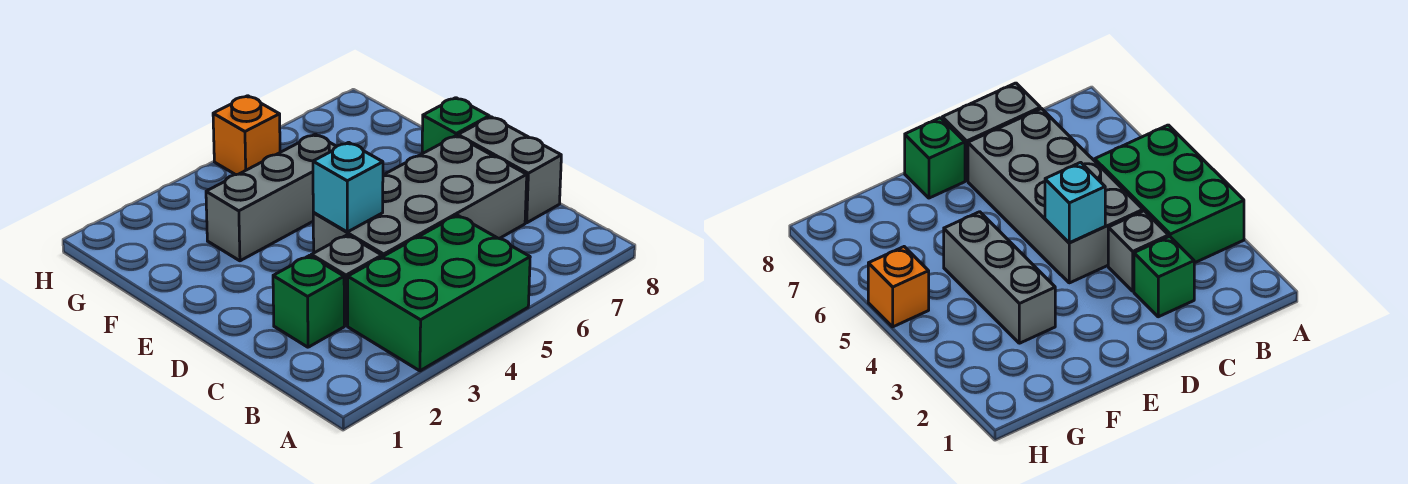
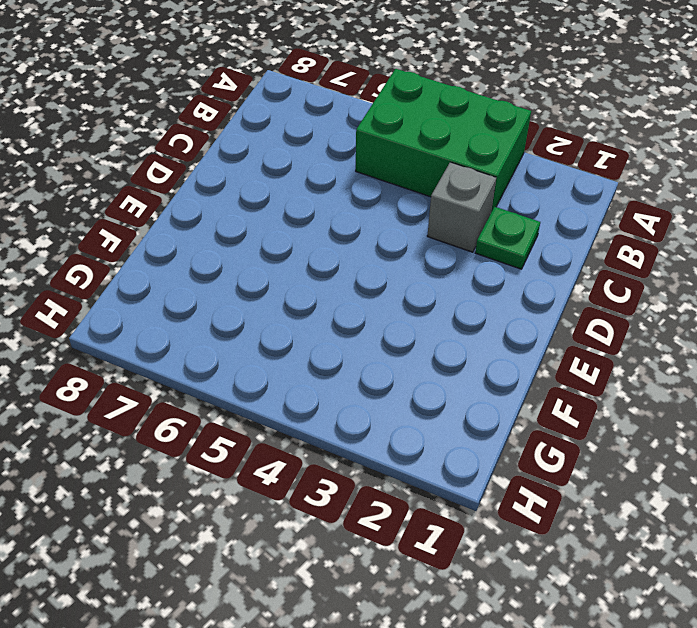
green 1x1 plate [475,207,540,269] -> green 1x1 brick [273,256,344,347]
none -> grey 2x4 brick [313,136,527,257]
none -> grey 1x2 brick [458,117,561,223]

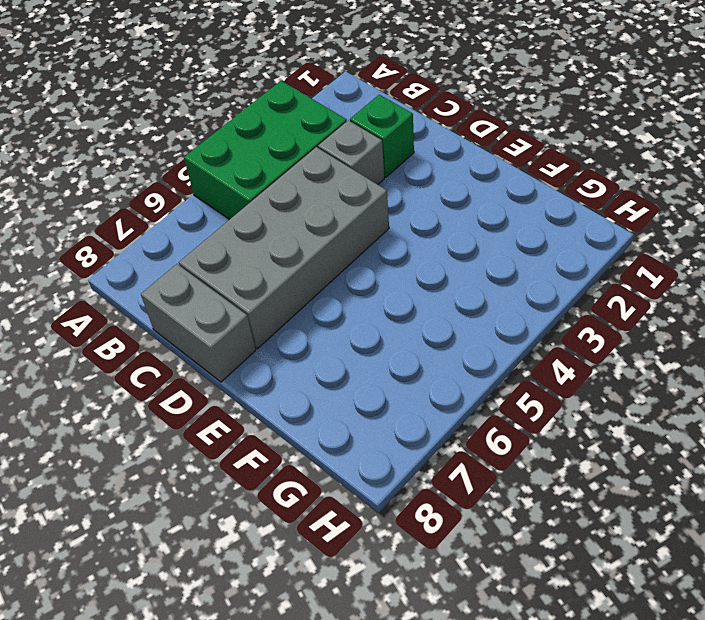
none -> green 1x1 brick [422,98,489,154]
none -> grey 1x3 brick [206,134,336,261]

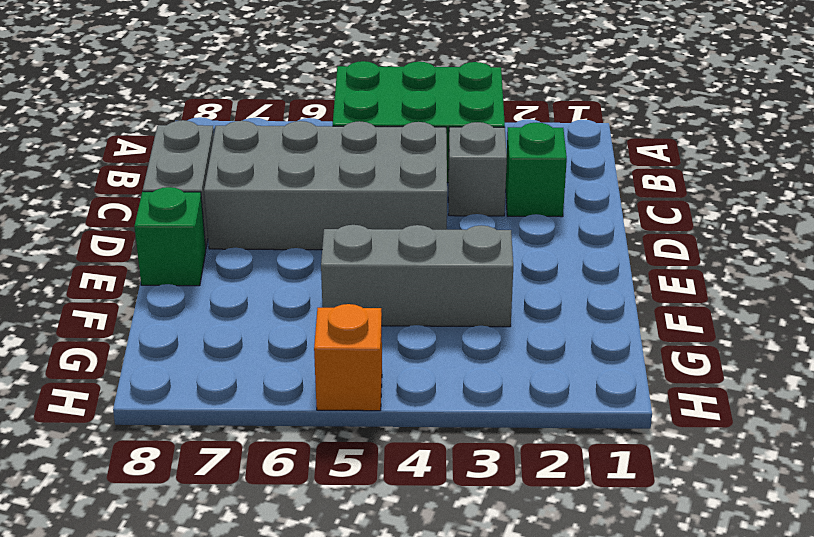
none -> cyan 1x1 brick [313,142,383,232]

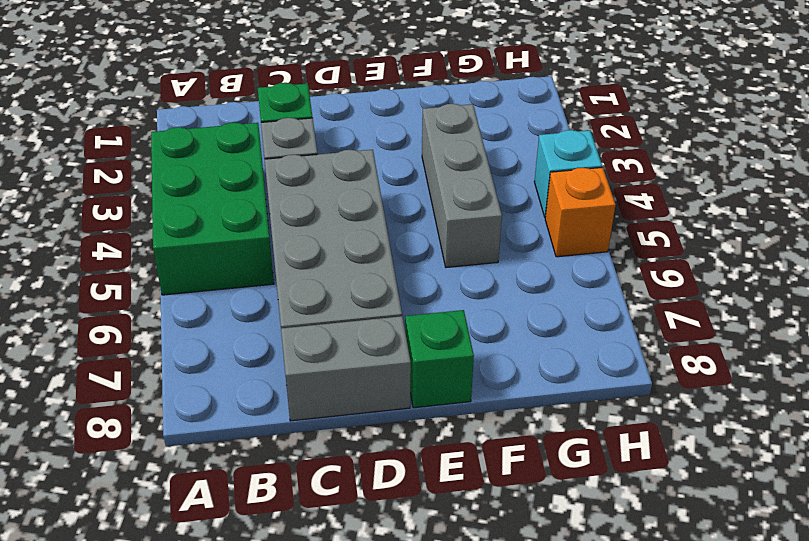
cyan 1x1 brick [534,130,602,217] -> cyan 1x1 brick moved to [313,142,383,232]

